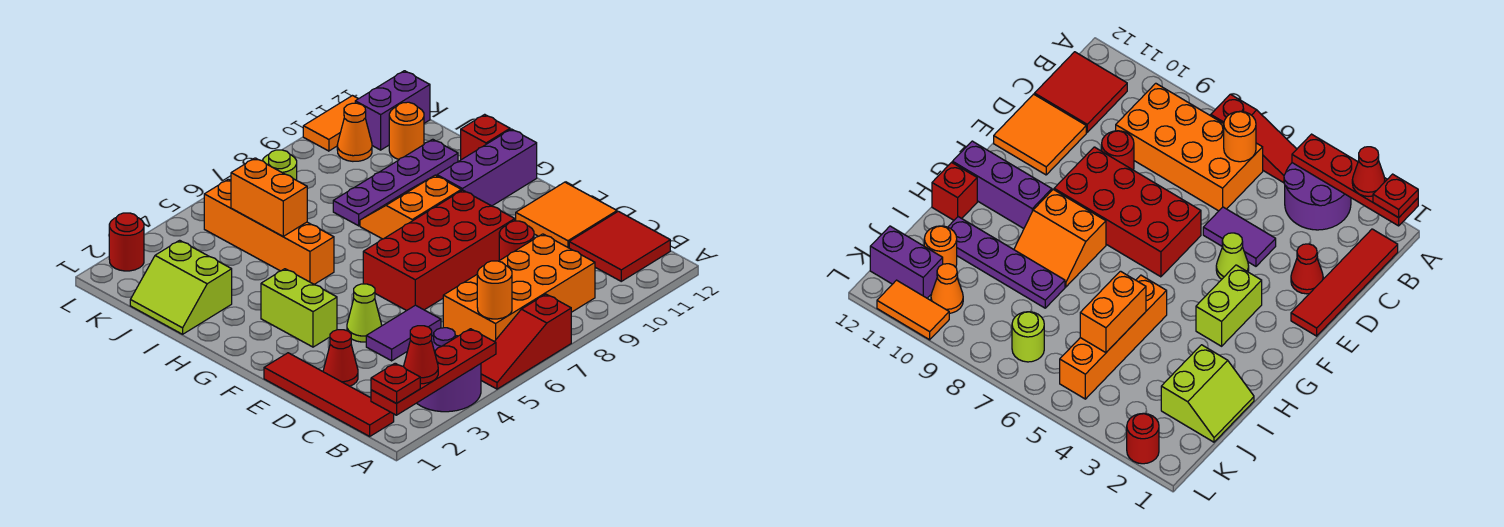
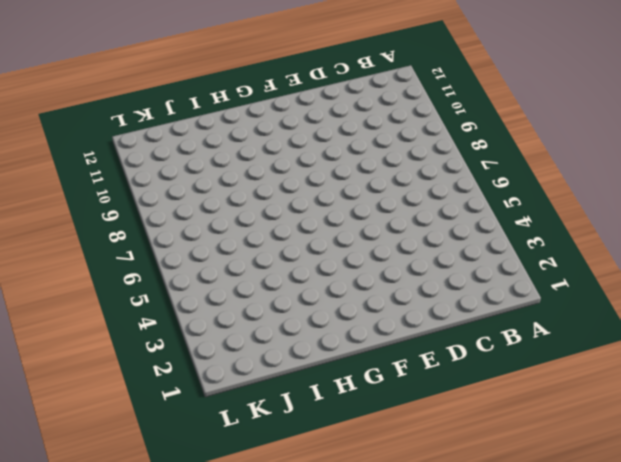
none -> purple 2x2 round brick [417,328,481,412]
none -> red 1x3 slope [481,294,571,389]
none -> red 1x4 tile [264,353,394,436]

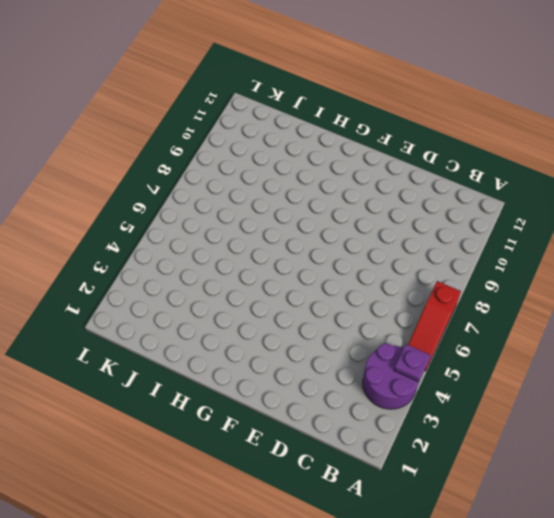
purple 1x1 plate [394,344,431,382] -> red 1x4 plate [371,329,496,415]
none -> red 1x4 tile [264,353,394,436]
none -> orange 2x4 brick [443,234,595,341]
none -> red 2x2 tile [569,211,670,281]

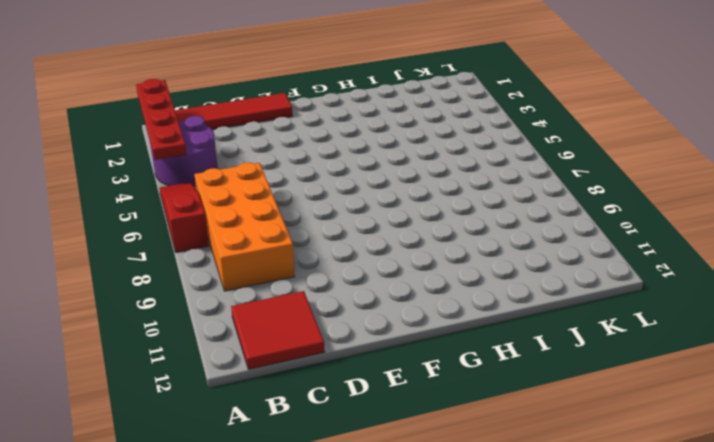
none -> red 1x1 cone [323,330,358,386]
none -> purple 1x2 tile [366,305,441,361]
none -> red 1x1 round brick [499,221,534,260]

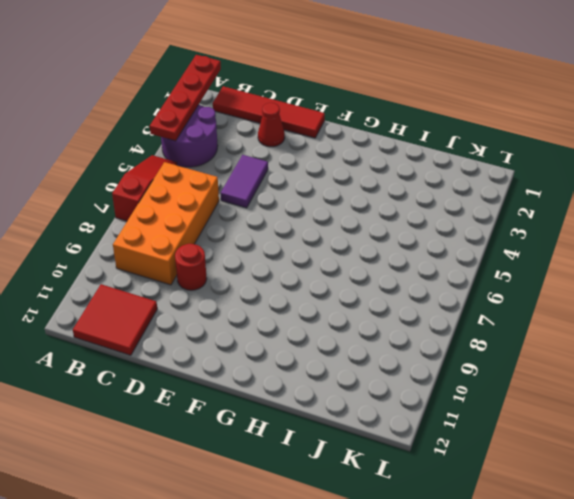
none -> orange 2x2 tile [516,182,617,248]
none -> lime 1x1 cone [347,284,382,342]
none -> red 2x4 brick [363,190,515,311]

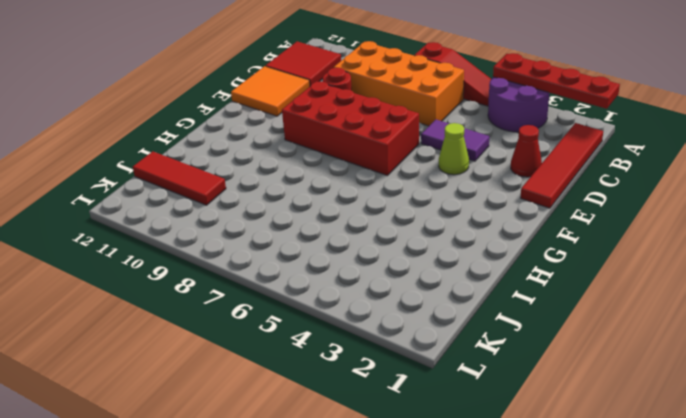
red 1x3 tile [133,151,226,205] -> orange 1x1 round brick [389,102,424,159]
none -> lime 1x2 brick [261,269,337,347]
none -> orange 2x2 slope [360,175,461,239]
none -> purple 1x3 brick [437,129,537,206]

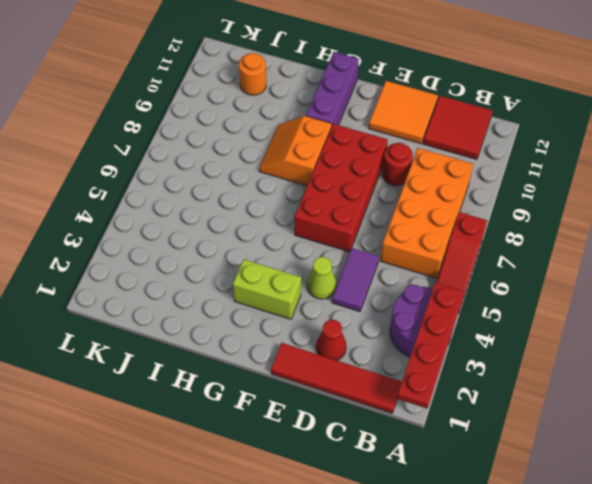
none -> orange 1x4 brick [204,179,334,284]
none -> red 1x1 brick [461,114,510,160]
none -> lime 2x2 slope [130,240,232,334]

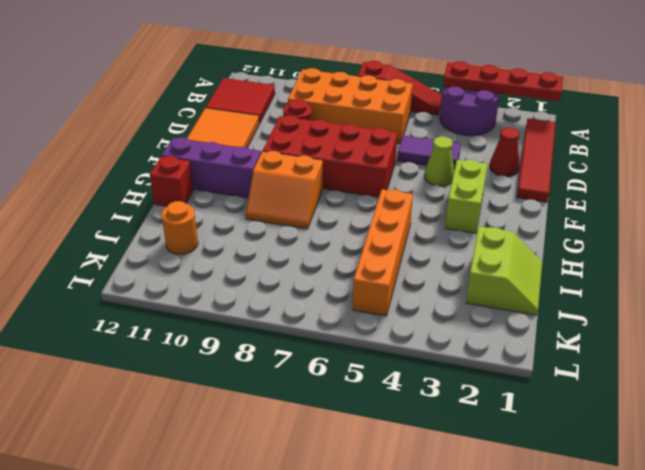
none -> purple 1x4 plate [333,139,458,226]
none -> lime 1x1 round brick [262,150,297,180]
none -> orange 1x1 cone [337,103,372,161]

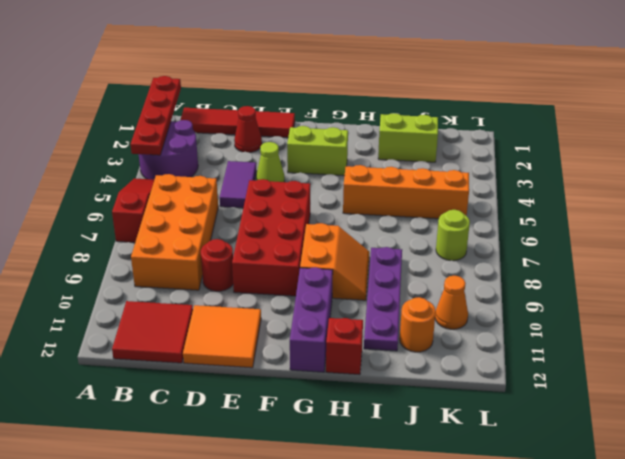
none -> purple 1x2 brick [355,71,430,150]
none -> red 1x1 round brick [109,213,144,271]
none -> orange 1x2 tile [303,96,358,151]

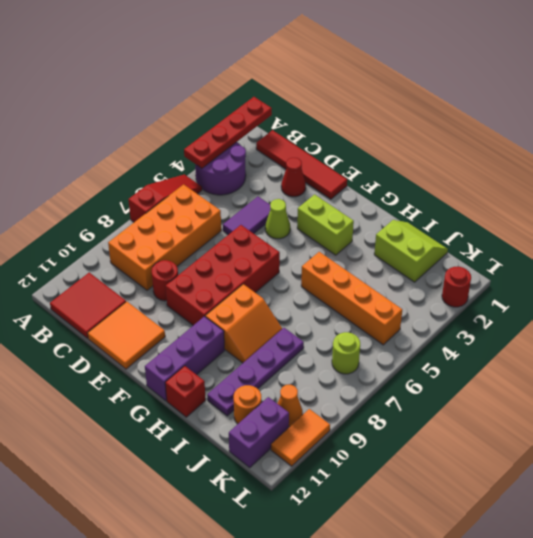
none -> orange 1x1 round brick [477,261,512,319]
none -> orange 1x2 brick [231,158,307,236]
none -> red 1x1 plate [371,363,420,403]

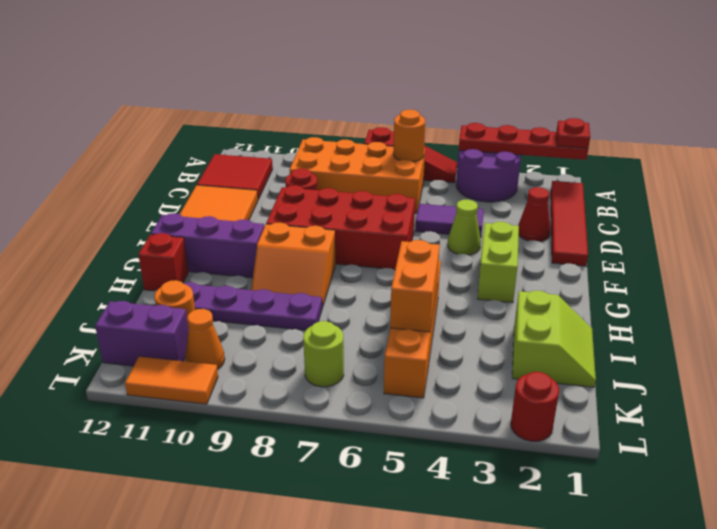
none -> red 1x1 cone [404,326,438,384]

